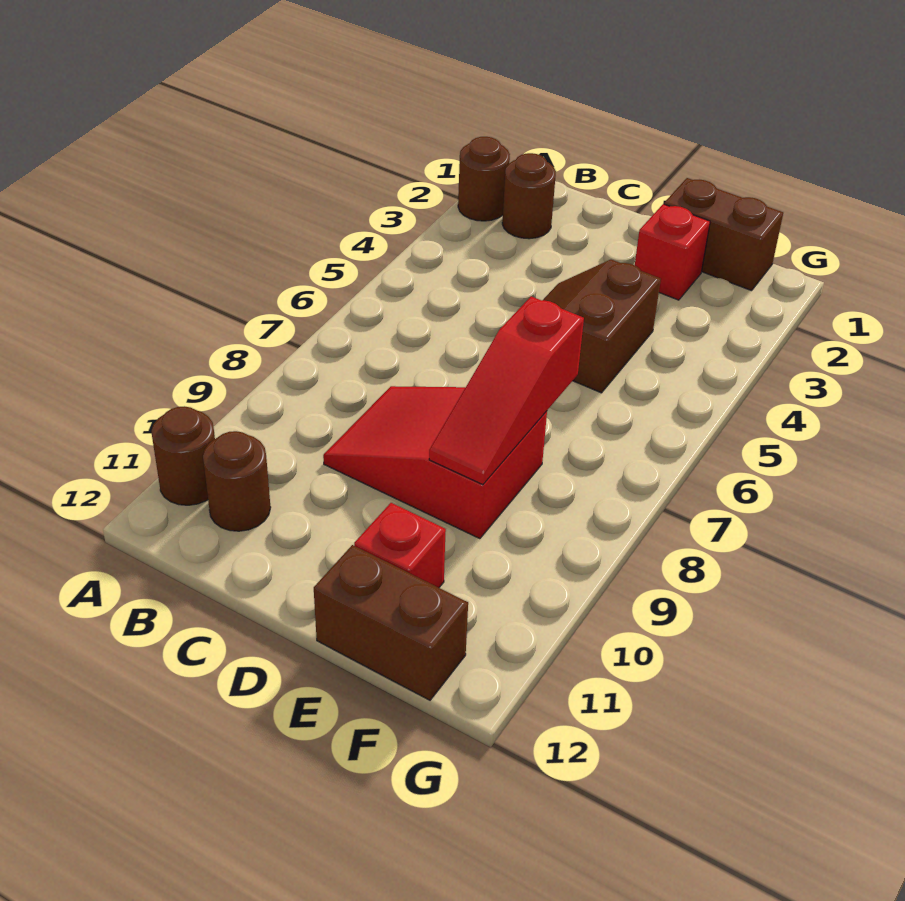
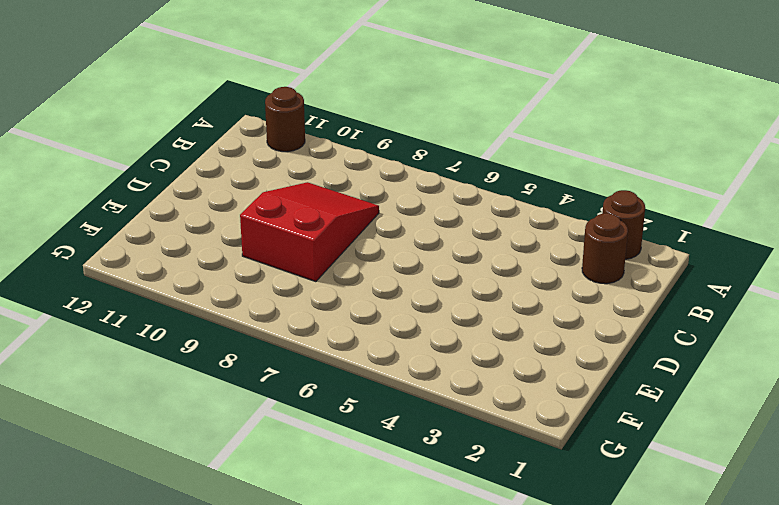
none -> brown 1x1 round brick [203,431,271,531]
none -> brown 2x2 slope [543,260,661,393]

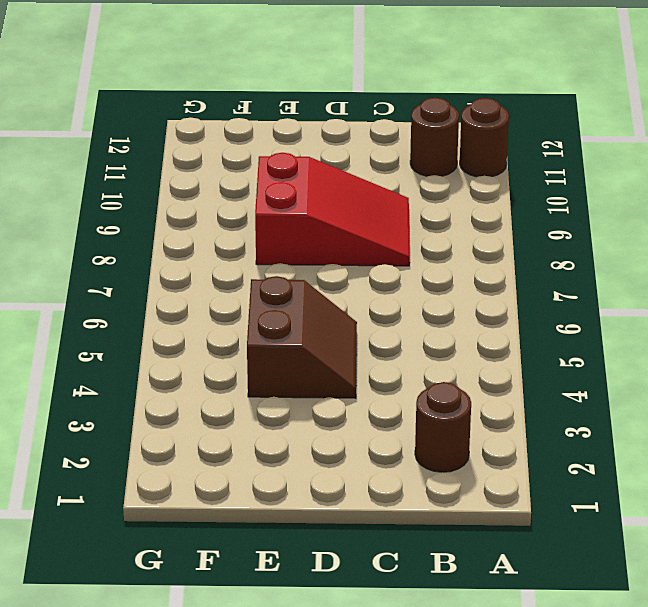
none -> brown 1x1 round brick [458,137,510,221]
none -> brown 1x2 brick [664,178,783,291]

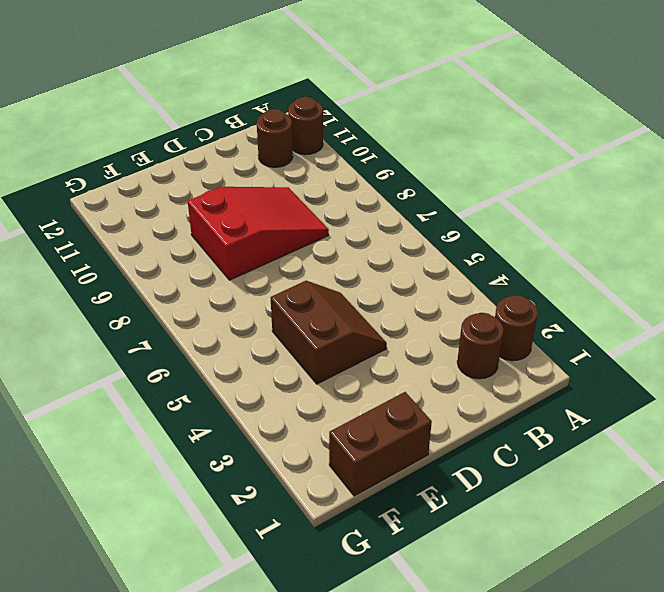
none -> red 1x1 brick [635,204,710,300]
none -> red 1x1 brick [354,503,446,588]

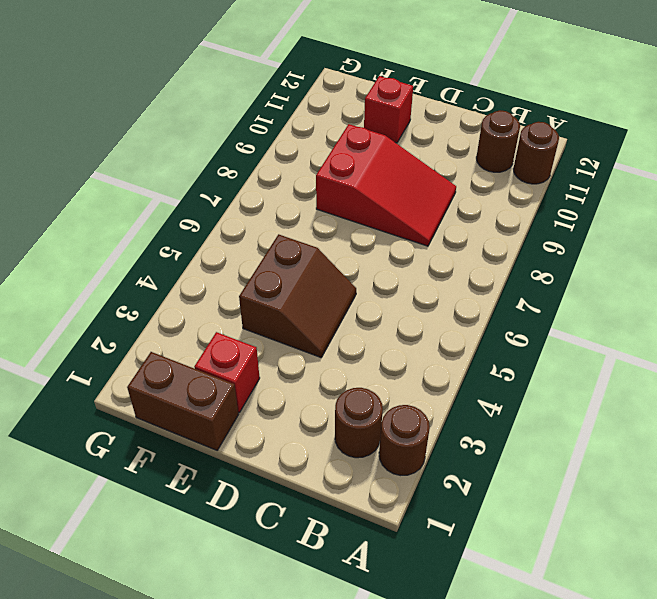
none -> brown 1x2 brick [314,545,468,700]
none -> red 1x3 slope [429,296,584,485]

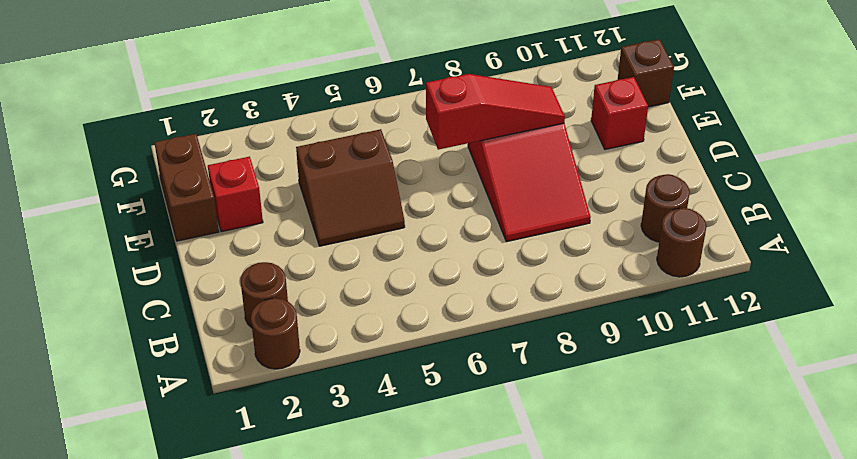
brown 1x1 brick [618,39,674,107] -> brown 1x2 brick [314,545,468,700]

